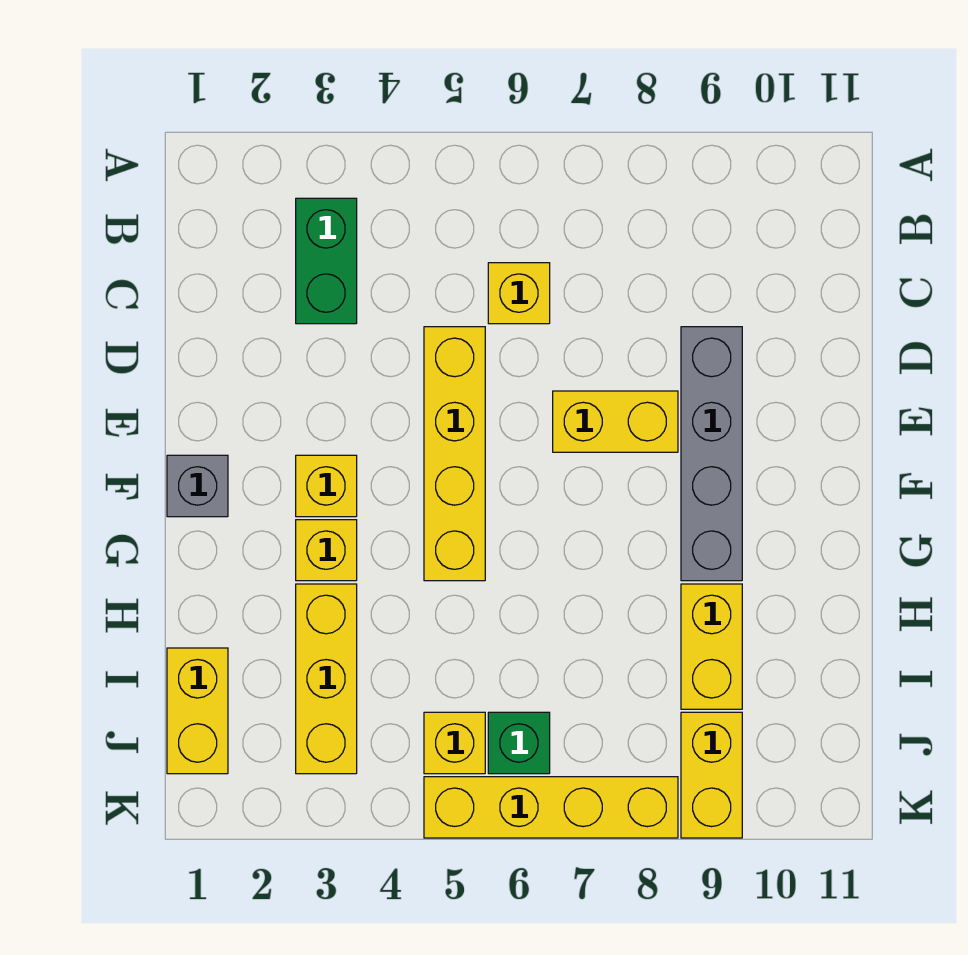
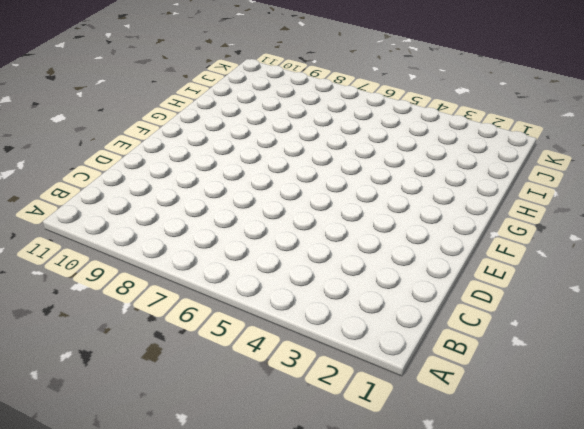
none -> green 1x2 brick [296,198,357,324]
none -> yellow 1x1 brick [488,263,550,324]
none -> yellow 1x4 brick [424,327,485,581]

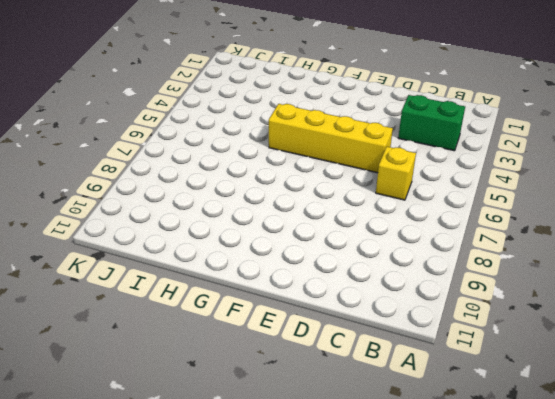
none -> grey 1x4 brick [681,327,742,581]
none -> yellow 1x2 brick [553,391,678,452]
none -> grey 1x1 brick [167,455,228,517]

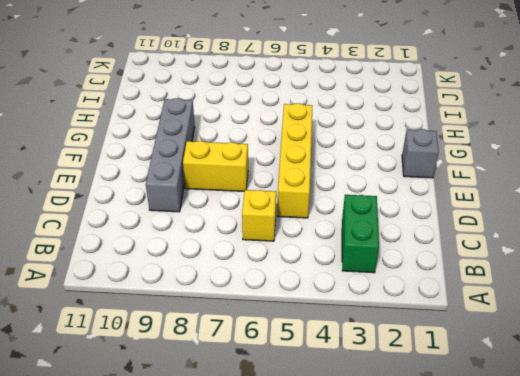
none -> yellow 1x1 brick [296,455,357,517]
none -> yellow 1x1 brick [296,520,357,581]
none -> yellow 1x3 brick [296,584,357,774]

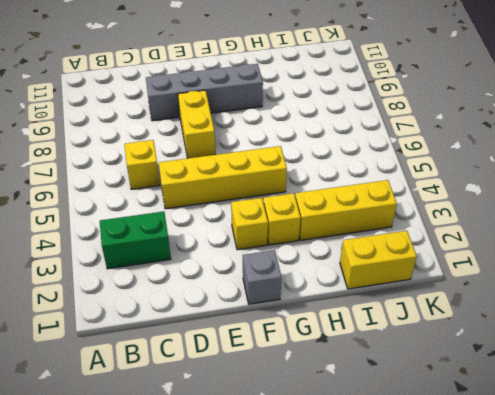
none -> yellow 1x2 brick [681,584,742,709]
none -> yellow 1x1 brick [424,712,485,774]
none -> green 1x1 brick [488,712,550,774]

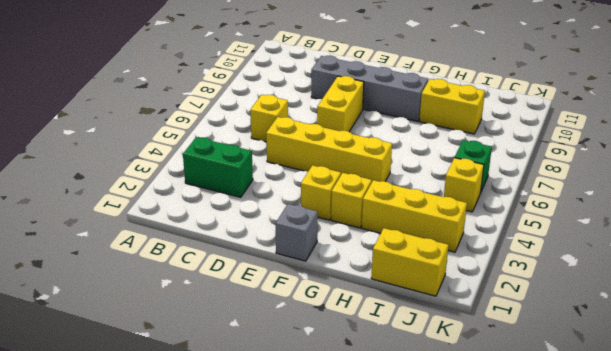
none -> yellow 1x2 brick [681,712,742,838]
none -> yellow 1x4 brick [424,777,678,838]

